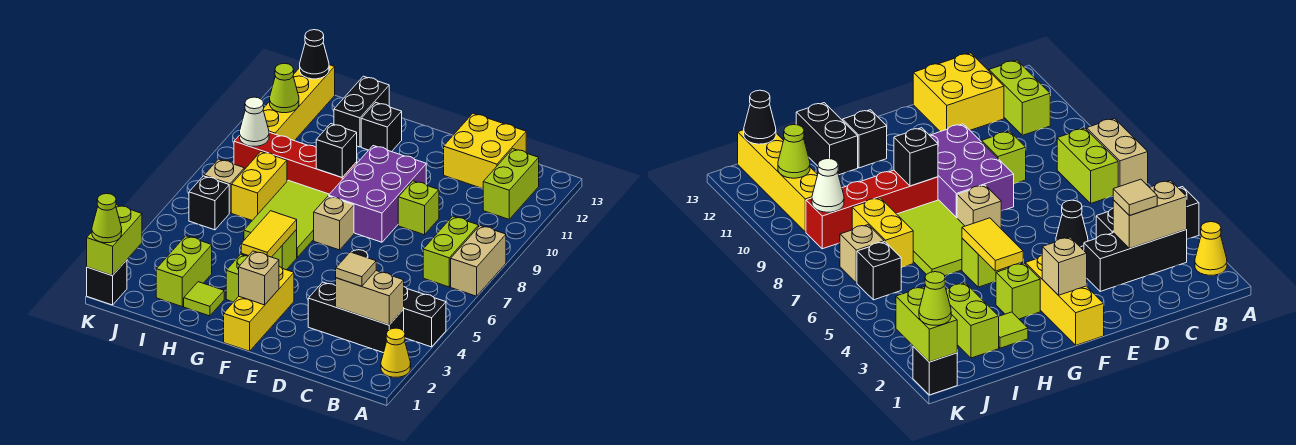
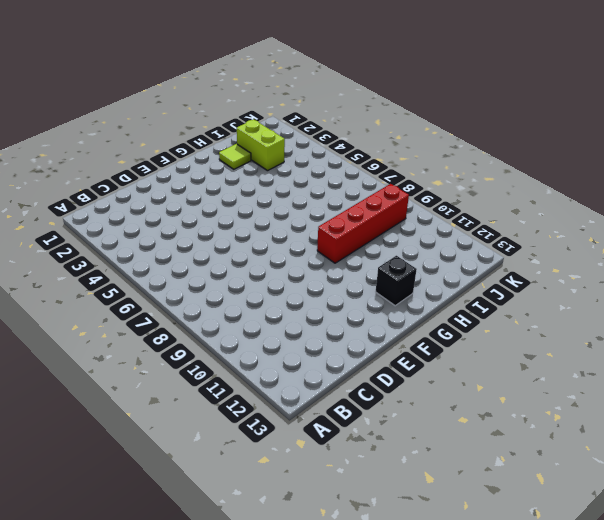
none -> yellow 1x1 cone [381,328,411,377]
none -> black 1x3 brick [403,287,446,347]
none -> tan 1x2 brick [451,226,506,296]
none -> black 1x3 brick [308,282,404,353]

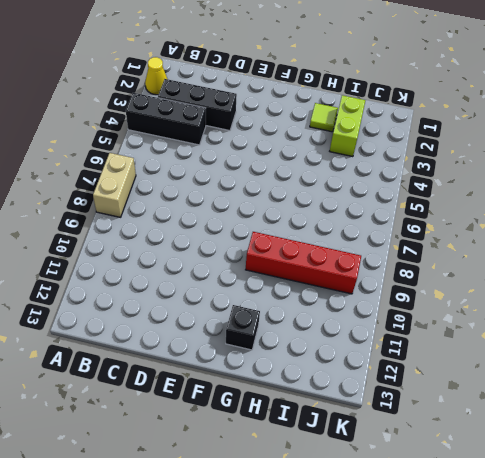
none -> lime 1x2 brick [423,216,479,287]
none -> lime 1x2 brick [483,149,539,219]
none -> yellow 2x2 brick [444,113,526,189]
none -> black 1x1 cone [1056,200,1088,250]

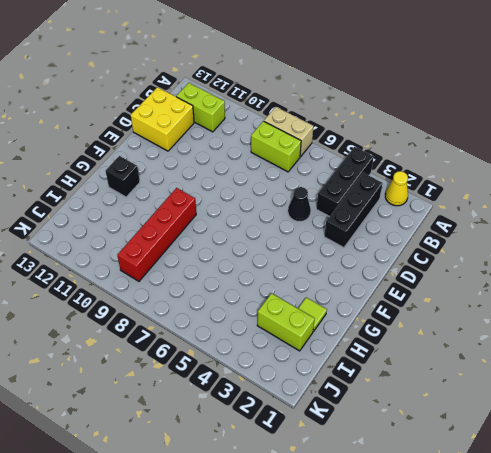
none -> lime 1x1 brick [398,181,439,235]
none -> purple 2x3 brick [329,146,426,242]
none -> yellow 1x3 brick [224,266,294,351]
none -> tan 1x1 brick [314,196,354,250]

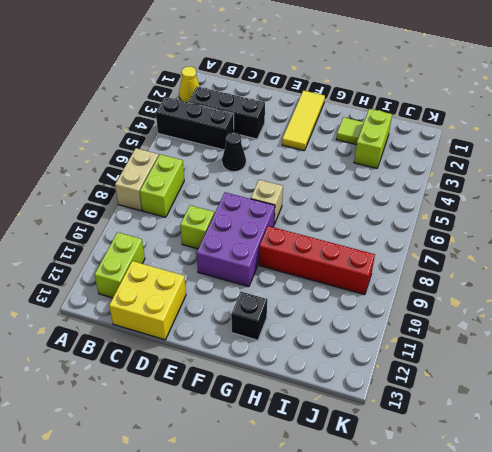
yellow 1x3 tile [282,91,325,151] -> yellow 1x3 brick [224,266,294,351]
none -> lime 1x1 brick [226,254,248,302]
none -> lime 1x1 brick [272,230,297,270]
none -> lime 2x3 tile [244,180,329,257]
none -> black 1x2 brick [334,76,389,147]

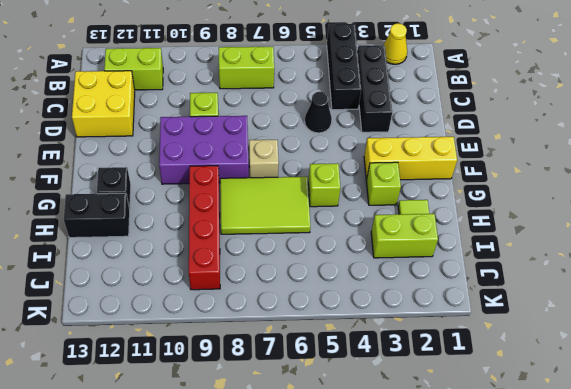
none -> tan 1x2 brick [451,226,506,296]
none -> yellow 1x2 brick [231,152,287,220]
none -> black 1x1 brick [189,176,229,230]
none -> tan 1x1 brick [204,159,244,213]

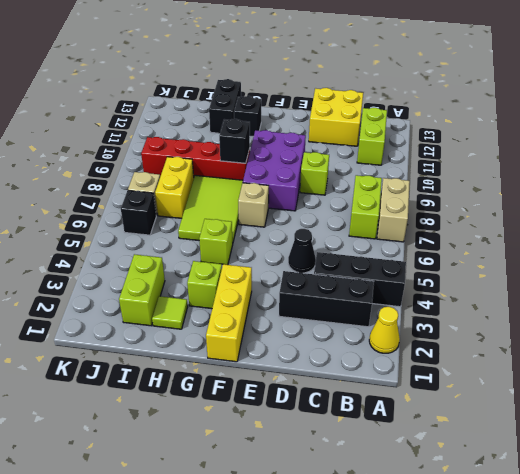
none -> yellow 1x4 brick [263,65,335,141]
none -> black 1x1 brick [87,260,127,305]
none -> tan 1x2 brick [336,271,404,325]
none -> tan 1x1 brick [239,251,279,305]

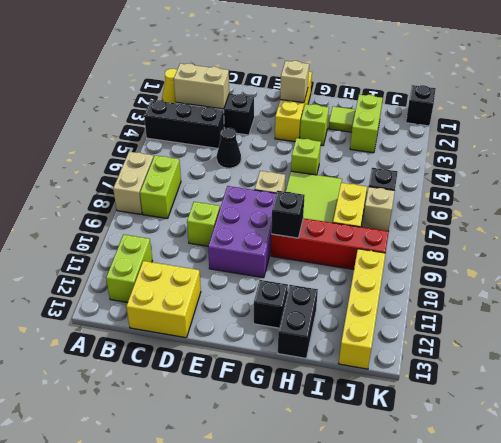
none -> yellow 1x2 tile [241,211,297,257]
none -> white 1x1 cone [240,97,269,146]
none -> lime 1x1 cone [270,63,299,113]
none -> black 1x1 cone [300,30,329,79]

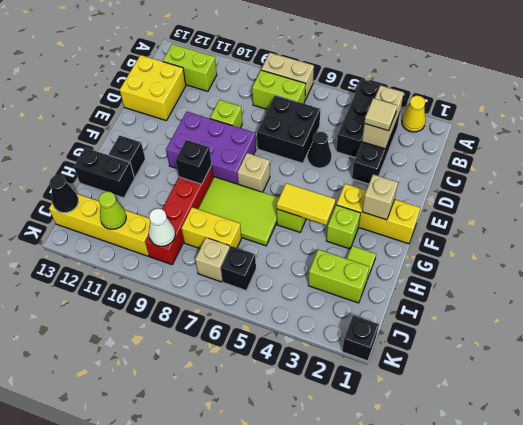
black 2x2 brick [257,95,320,163] -> none
none -> lime 1x2 brick [87,205,142,276]
none -> lime 1x1 cone [92,194,122,243]

